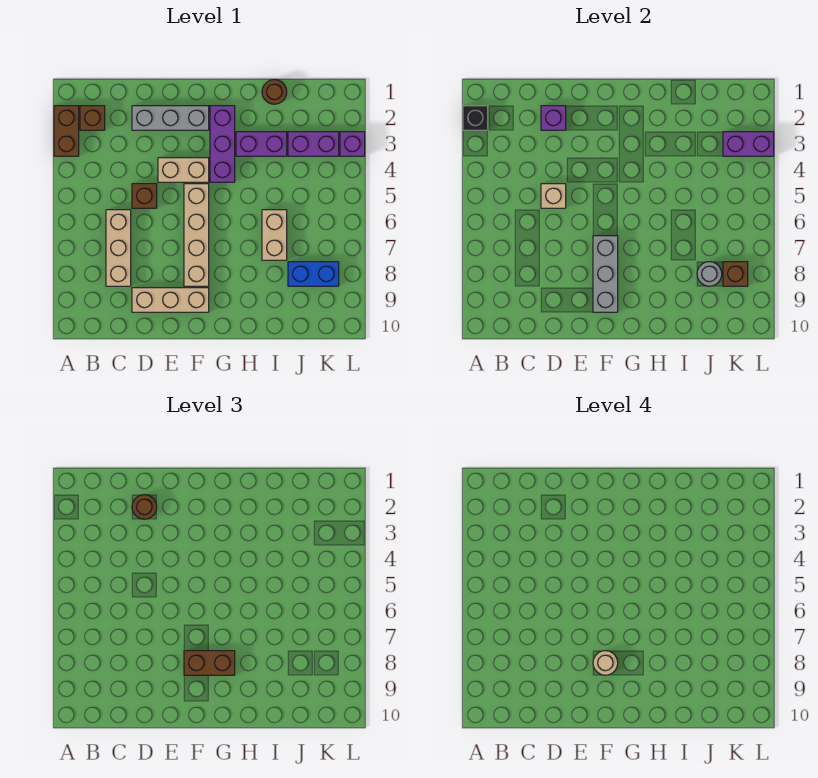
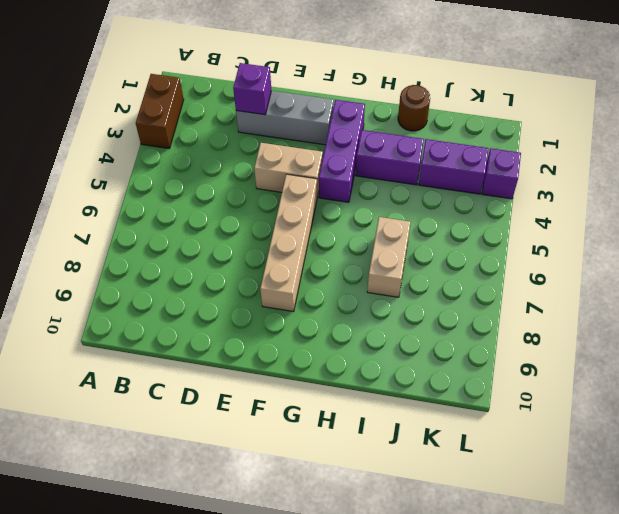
none -> brown 1x1 brick [80,106,105,130]
none -> tan 1x3 brick [106,210,131,286]
none -> brown 1x1 brick [132,184,157,208]

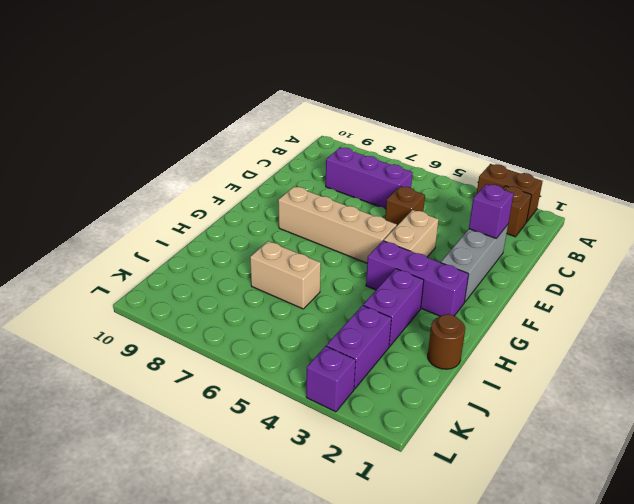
purple 1x3 brick [326,147,413,209] -> tan 1x3 brick [106,210,131,286]
none -> tan 1x3 brick [132,288,209,312]
none -> blue 1x2 brick [288,262,339,286]
none -> black 1x1 brick [463,106,488,130]

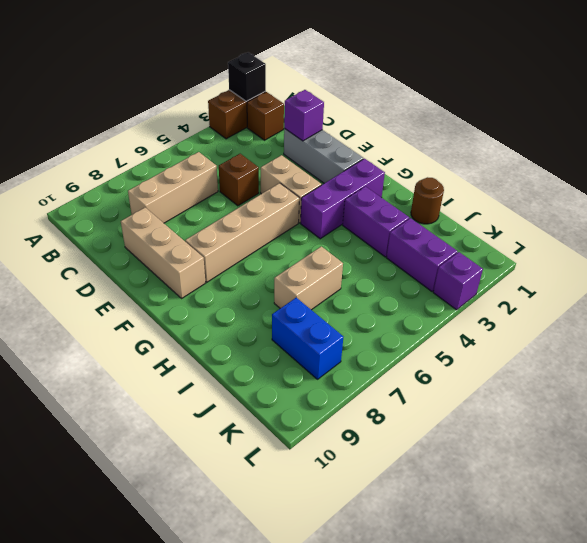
none -> tan 1x1 brick [541,184,566,208]
none -> grey 1x3 brick [593,236,618,312]
none -> grey 1x1 round brick [697,262,722,286]

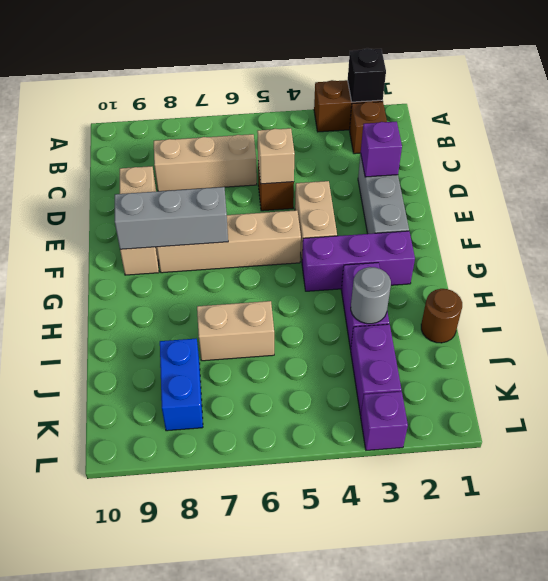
grey 1x1 round brick [351,267,391,324] -> grey 1x1 round brick moved to [697,262,722,286]
none -> purple 1x2 brick [723,132,774,156]
none -> brown 1x1 brick [723,262,748,286]
none -> brown 1x1 round brick [132,495,157,519]

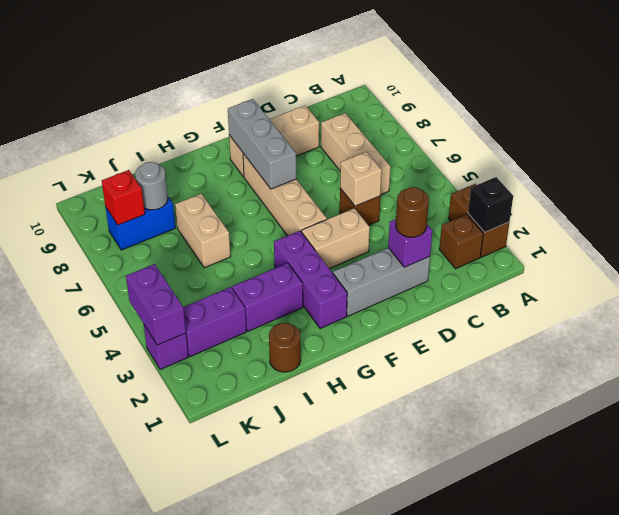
red 1x1 brick [102,170,145,225] -> brown 1x1 brick [723,262,748,286]
purple 1x2 brick [126,264,186,345] -> purple 1x2 brick turned to [723,132,774,156]
none -> brown 1x2 brick [184,651,235,675]
none -> tan 1x1 round brick [593,651,618,675]

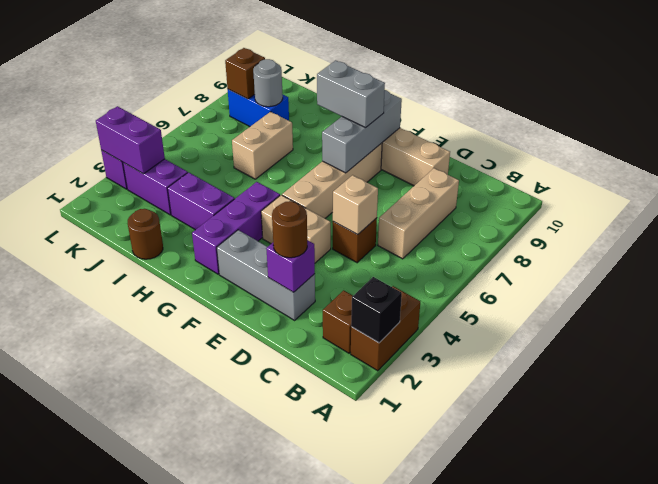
grey 1x2 brick [317,60,385,128] -> brown 1x2 brick [184,651,235,675]
none -> tan 1x1 round brick [593,651,618,675]

